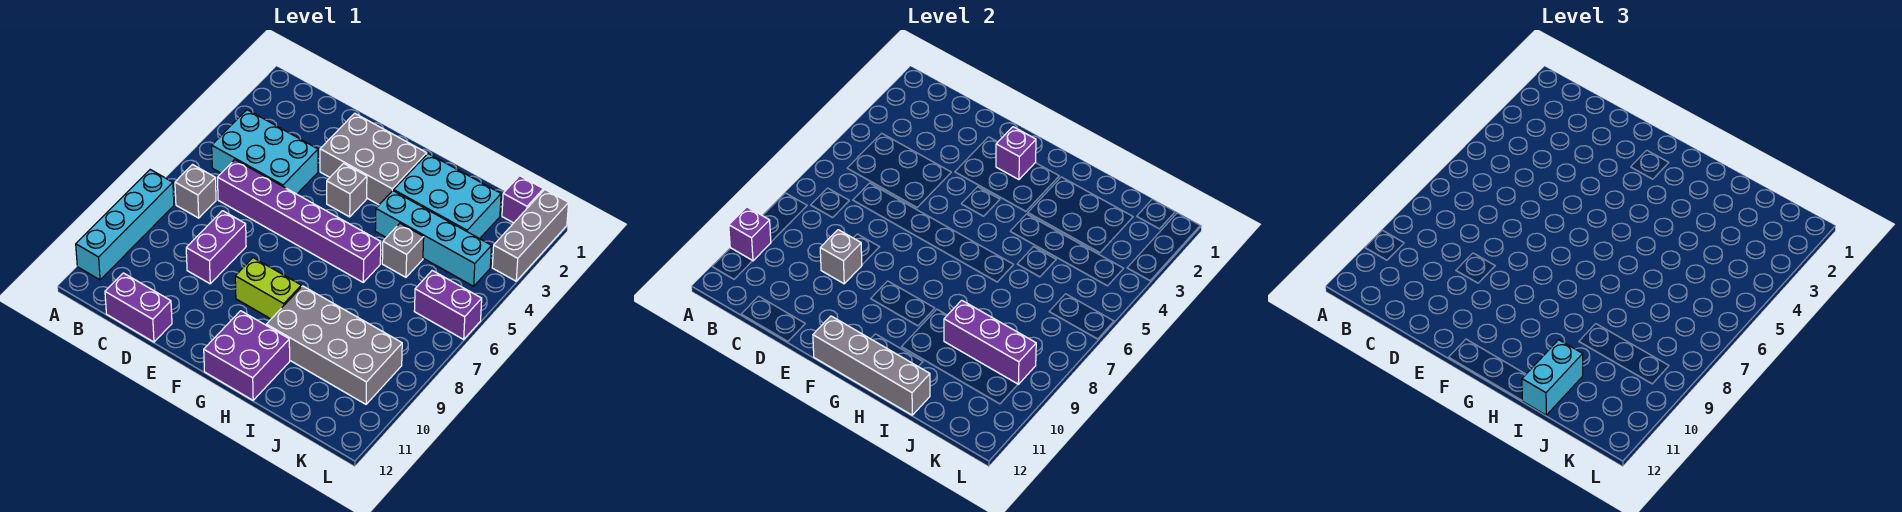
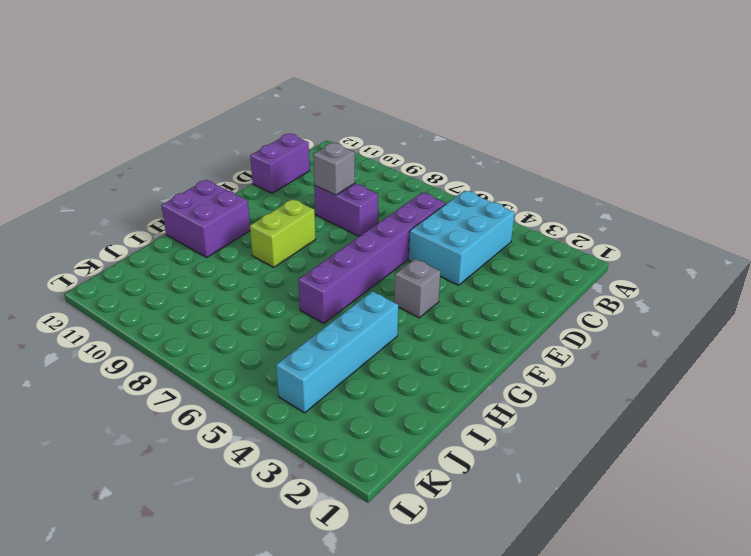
none -> cyan 1x4 brick [76,170,174,280]
none -> grey 1x1 brick [175,165,216,218]
none -> grey 2x3 brick [320,113,427,205]

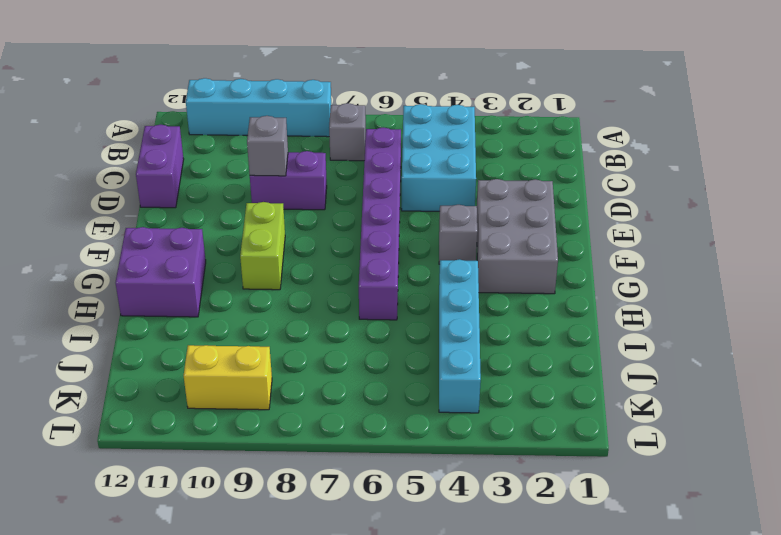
yellow 1x2 brick [184,345,272,410] -> grey 2x4 brick [266,286,402,404]
none -> cyan 2x3 brick [394,154,501,239]
none -> grey 1x1 brick [382,223,424,277]
none -> purple 1x1 brick [502,176,543,223]

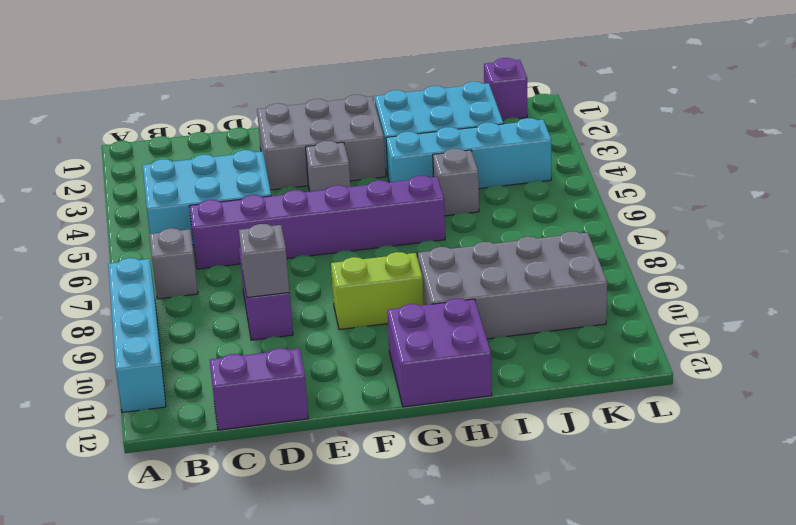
none -> purple 1x2 brick [414,271,482,339]
none -> grey 1x3 brick [492,189,569,281]
none -> purple 1x1 brick [729,207,771,261]

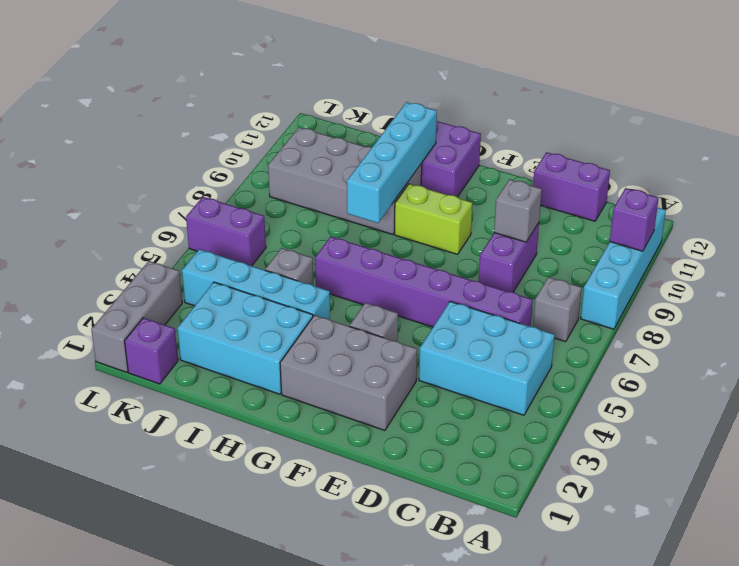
cyan 1x4 brick [347,102,437,223] -> none
none -> purple 1x1 brick [996,127,1036,180]
none -> grey 1x4 brick [813,316,930,415]
none -> purple 1x3 brick [944,300,1036,384]

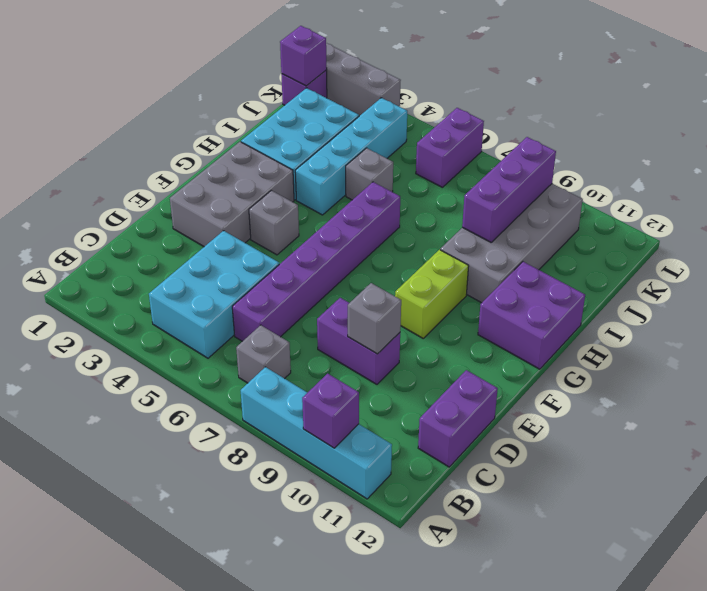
purple 1x1 brick [280,26,327,86] -> purple 1x1 brick moved to [996,127,1036,180]
none -> grey 1x4 brick [813,316,930,415]
none -> cyan 1x2 brick [1522,340,1583,415]

